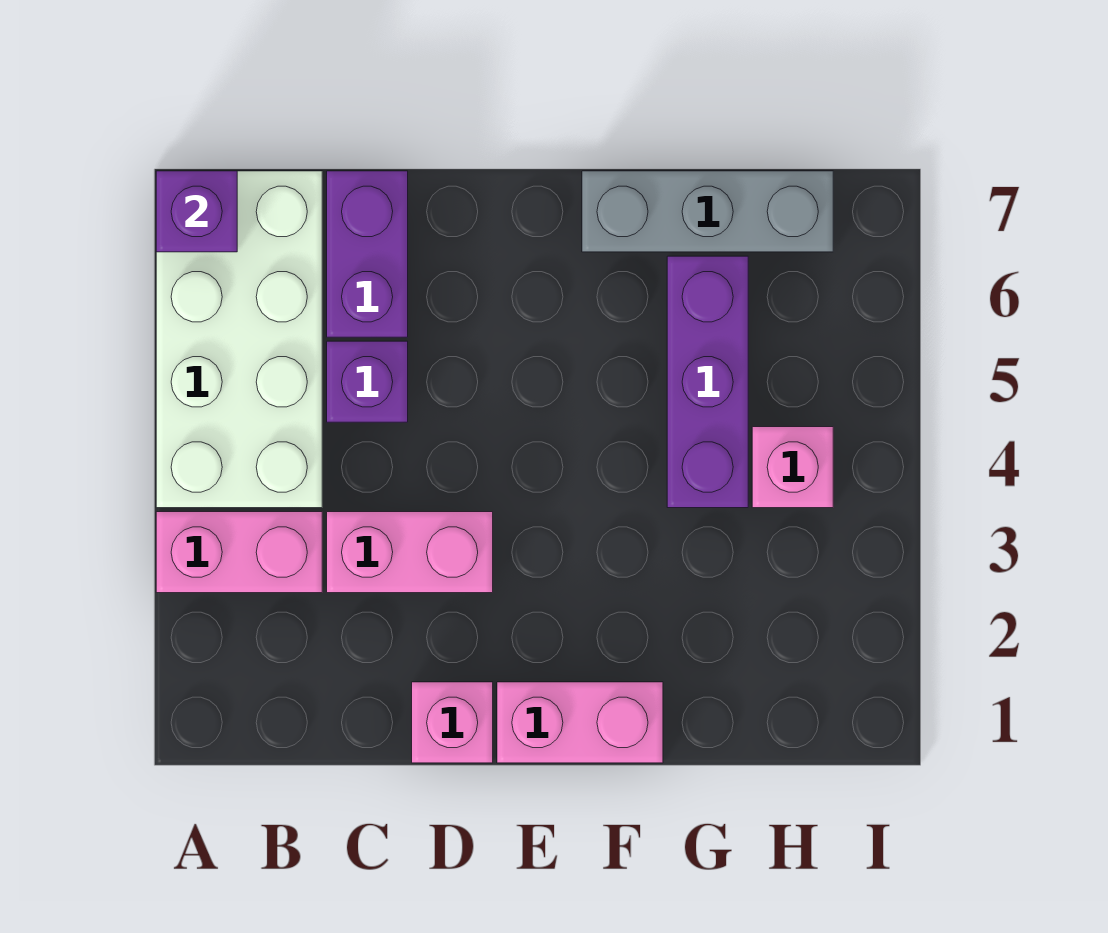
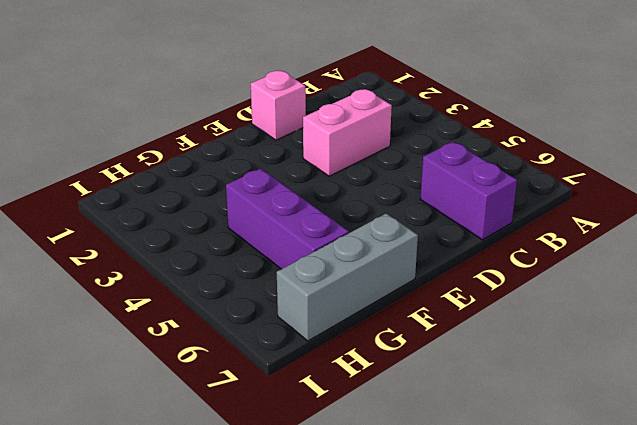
none -> pink 1x2 brick [156,512,322,593]
none -> white 2x4 brick [156,171,322,508]

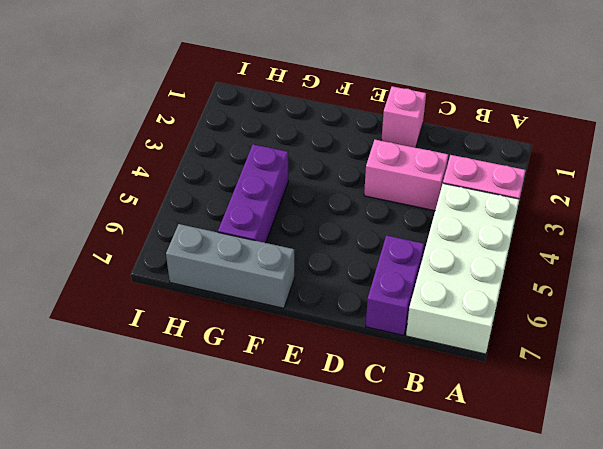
none -> purple 1x1 brick [327,341,408,422]
none -> pink 1x2 brick [497,682,663,763]

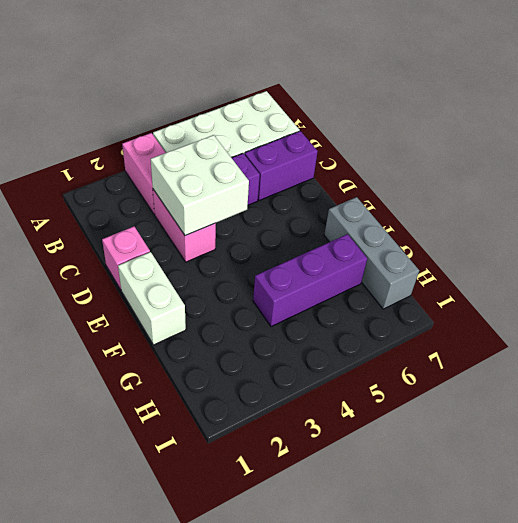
white 2x2 brick [151,135,249,236] -> none
white 1x2 brick [118,252,186,345] -> pink 1x2 brick [497,682,663,763]
none -> pink 1x1 brick [752,427,833,508]
none -> purple 1x1 brick [156,171,237,252]

